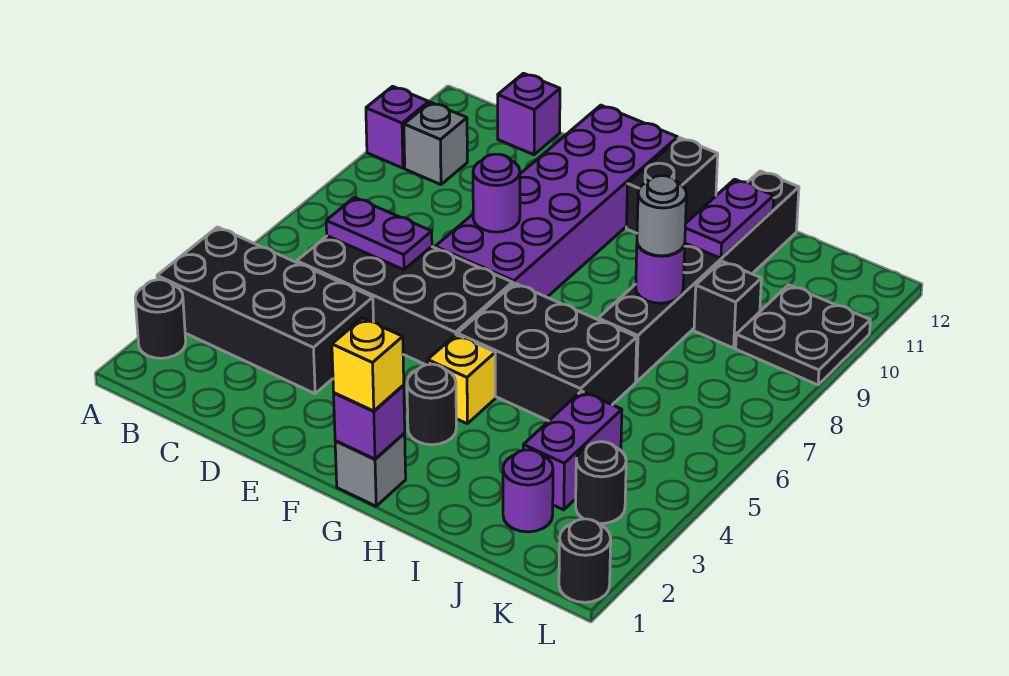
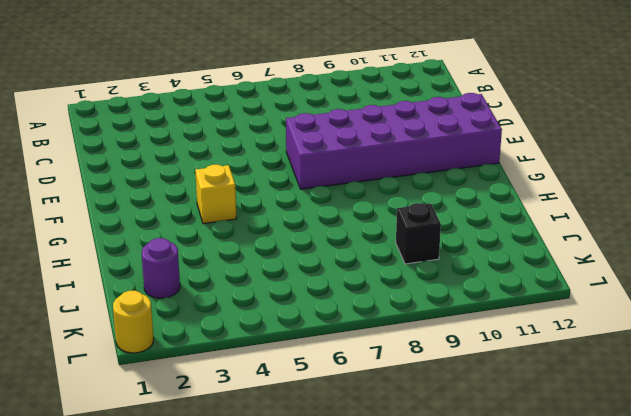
yellow 1x1 round brick [113,291,154,353] -> black 1x1 round brick [559,519,611,602]
none -> black 1x1 round brick [135,280,186,358]
none -> black 2x4 brick [157,227,374,394]
none -> purple 1x1 brick [366,86,429,168]

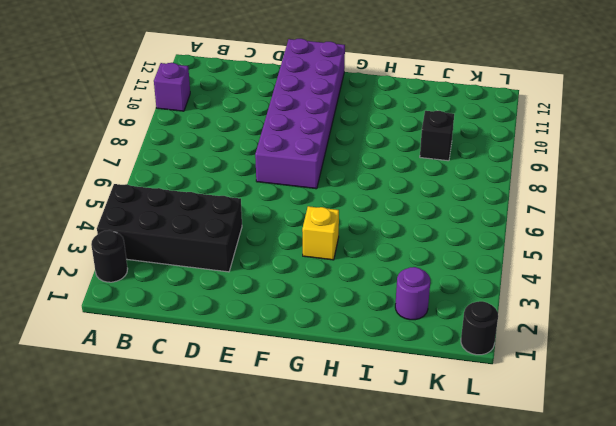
none -> grey 1x1 brick [404,102,467,185]
none -> black 2x4 brick [297,236,513,365]
none -> purple 1x1 brick [498,73,560,155]

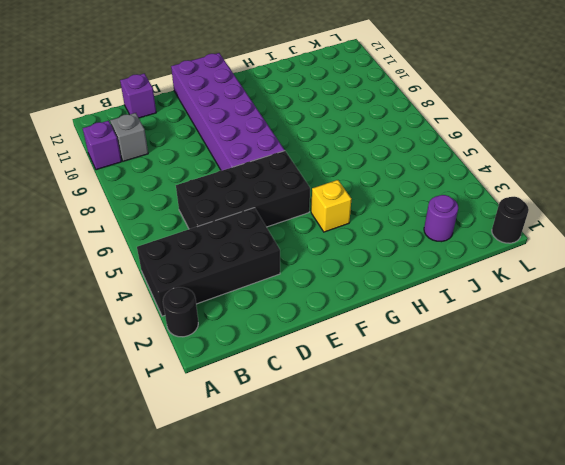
none -> grey 1x1 brick [335,433,406,506]
none -> black 1x1 round brick [407,364,456,445]
none -> black 2x3 brick [457,283,637,421]

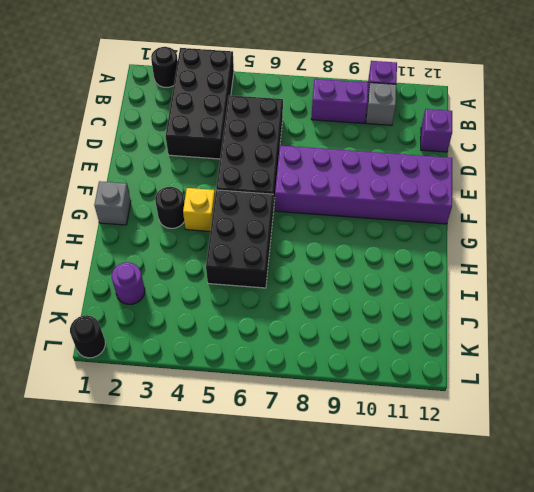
purple 1x2 brick [311,79,368,123] -> purple 1x2 brick moved to [523,391,622,510]
none -> black 1x2 brick [626,138,718,233]
none -> black 1x6 brick [598,171,799,382]
none -> black 1x1 brick [694,261,761,348]

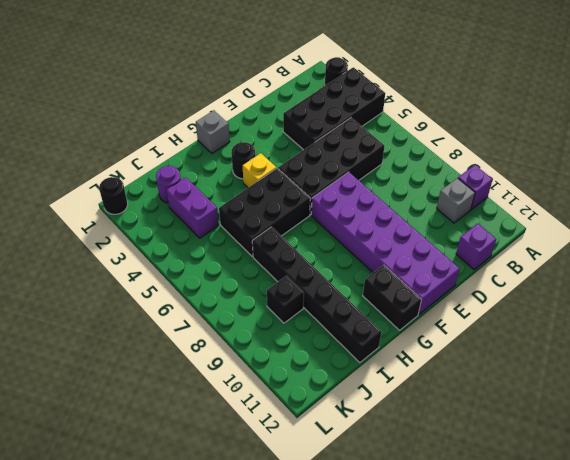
none -> black 1x1 round brick [576,442,626,524]
none -> black 2x2 plate [736,285,870,385]
none -> purple 1x2 plate [326,197,432,270]

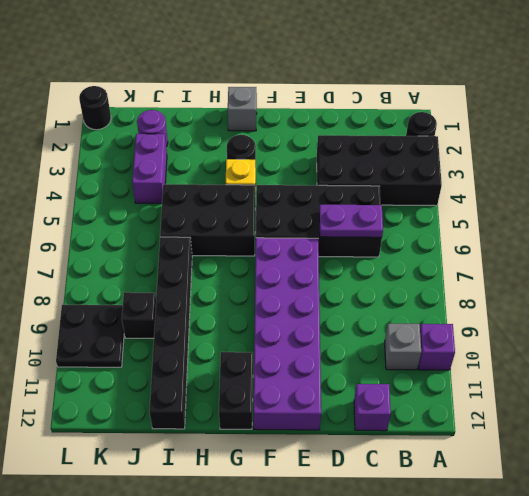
none -> black 1x1 round brick [576,442,626,524]
none -> purple 1x1 round brick [473,154,520,232]
none -> purple 1x1 brick [334,385,405,459]

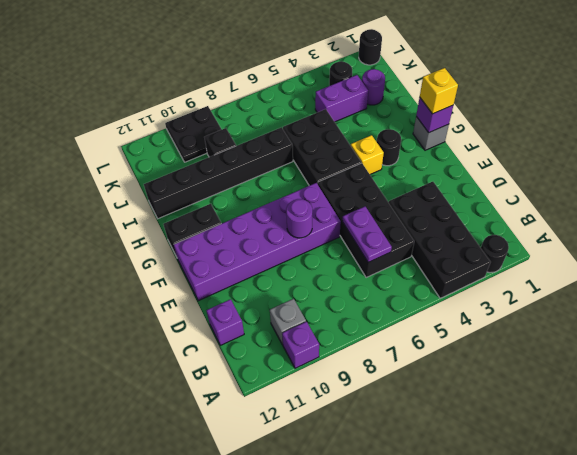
none -> purple 1x1 round brick [636,243,685,303]
none -> purple 1x2 plate [685,179,774,258]
none -> grey 1x1 round brick [637,176,687,256]

